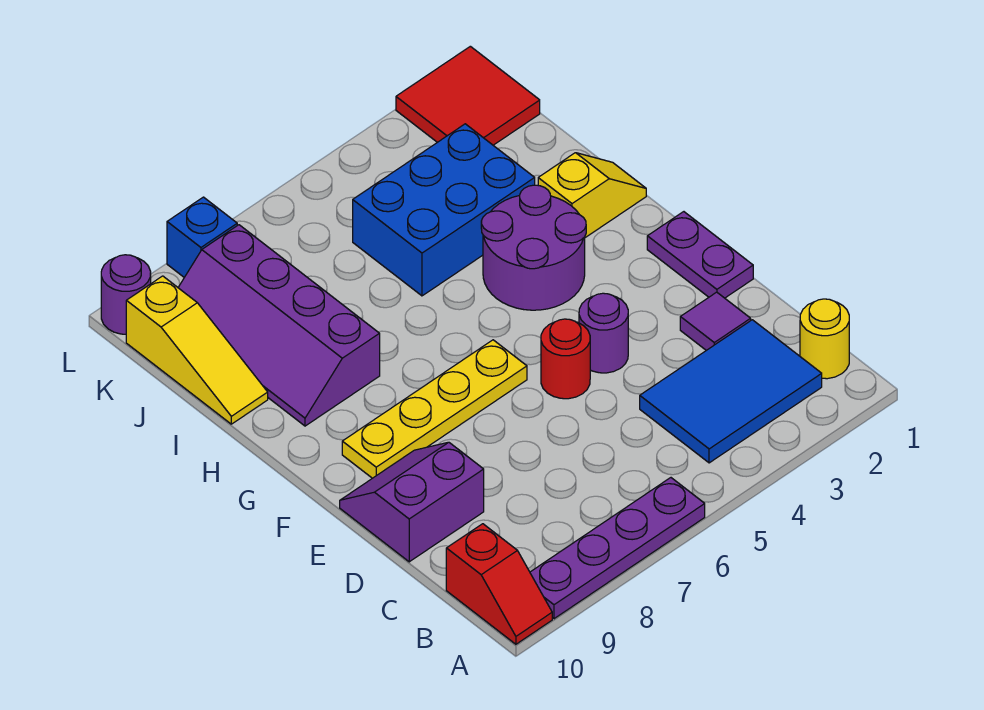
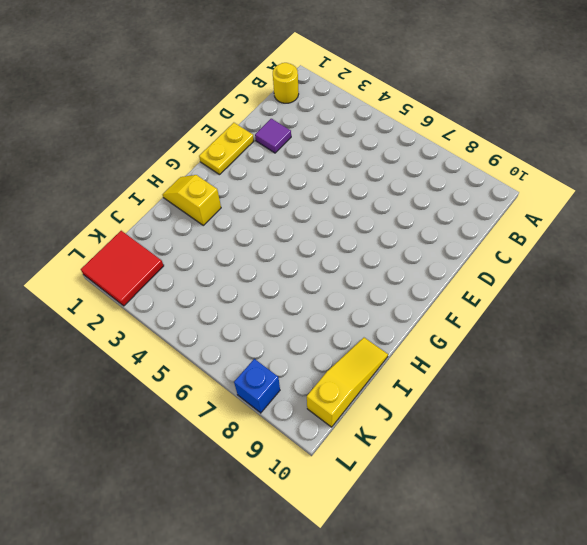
yellow 1x2 plate [199,123,254,175] -> purple 1x2 plate [647,212,753,298]
none -> purple 1x4 plate [530,478,705,619]
none -> red 1x2 slope [446,524,552,644]
none -> blue 2x3 tile [640,320,822,463]

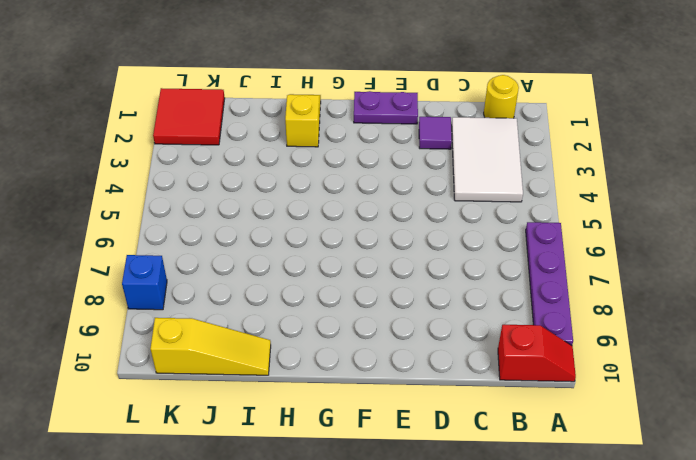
white 2x3 tile [452,117,523,202] -> blue 2x3 tile [640,320,822,463]
none -> purple 2x2 slope [340,442,484,562]
none -> purple 1x1 round brick [579,293,628,373]
none -> red 1x1 round brick [541,319,590,399]

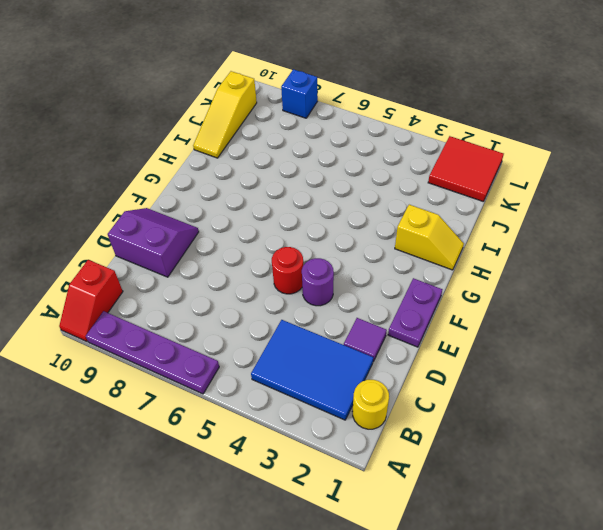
none -> yellow 1x4 plate [342,340,527,478]
none -> purple 2x2 round brick [481,185,586,310]
none -> purple 2x4 slope [178,225,380,426]

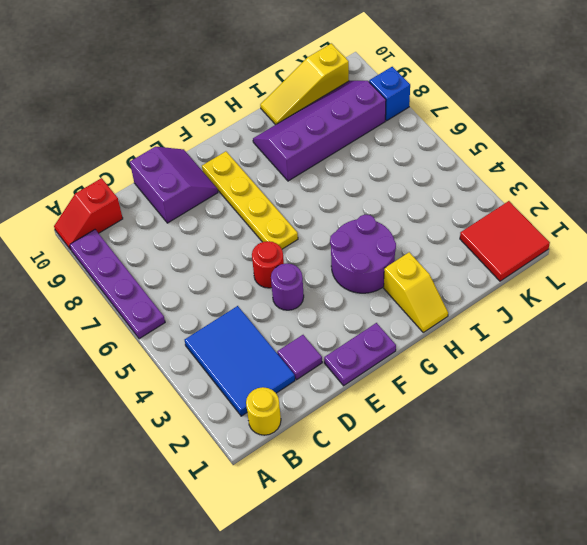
none -> blue 2x3 brick [353,124,535,296]
none -> purple 1x1 round brick [101,255,151,334]

